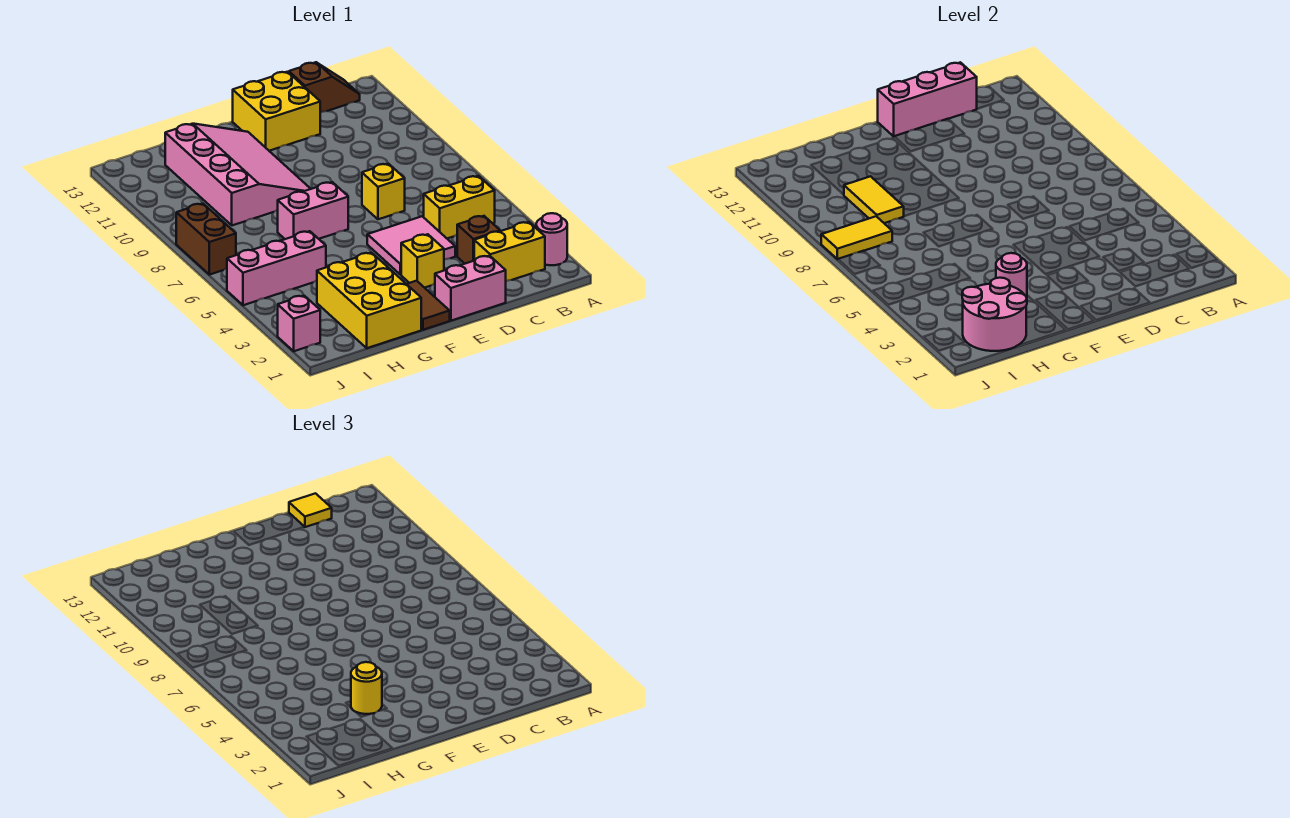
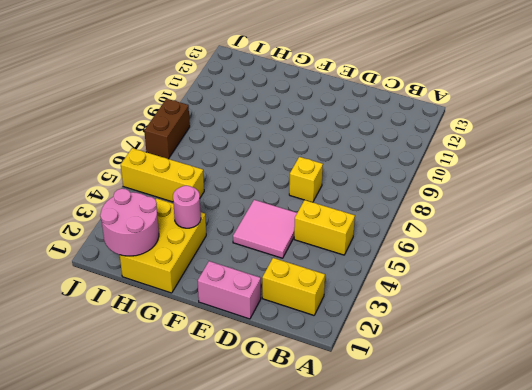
yellow 1x3 brick [121,148,204,202] -> pink 1x3 brick [227,231,326,305]
none -> pink 1x1 round brick [536,213,567,265]
none -> brown 1x2 slope [289,62,360,113]
none -> brown 1x1 brick [457,216,500,264]

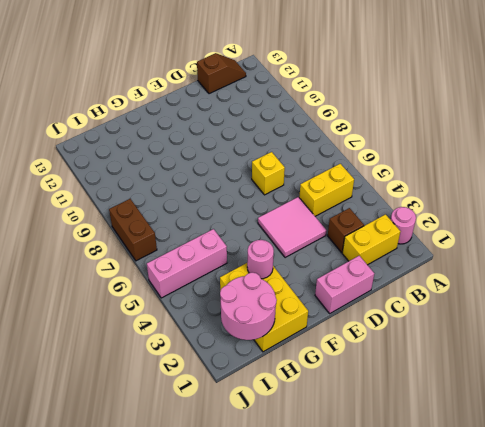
none -> yellow 2x2 brick [233,72,320,151]
none -> yellow 1x1 brick [401,234,444,288]
none -> brown 1x2 tile [407,281,450,330]

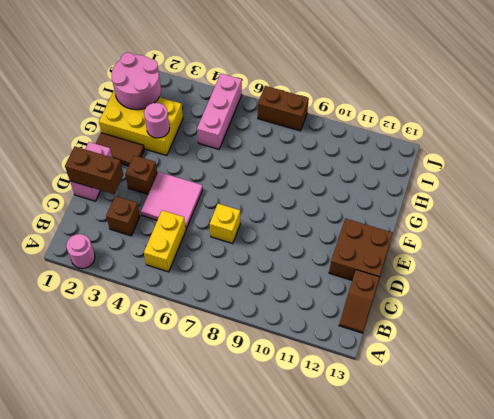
brown 1x2 brick [65,147,123,194] -> none
brown 2x2 brick [329,219,393,280] -> yellow 2x2 brick [233,72,320,151]
brown 1x1 brick [125,155,157,194] -> yellow 1x1 brick [401,234,444,288]
none -> yellow 1x2 brick [474,222,545,281]
none -> pink 1x2 brick [278,182,348,239]
none -> pink 3x4 slope [165,124,310,225]

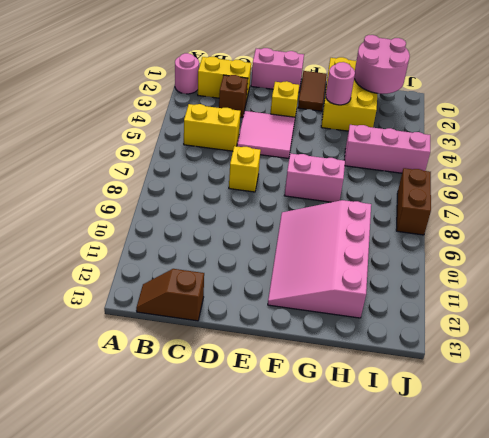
none -> yellow 2x2 brick [233,72,320,151]
none -> pink 1x1 brick [278,296,320,351]
none -> pink 1x3 brick [878,62,977,136]

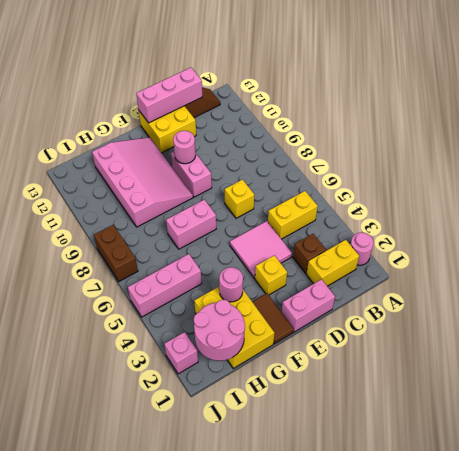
pink 1x2 brick [171,152,212,197] -> none
pink 1x1 round brick [173,131,196,164] -> none
none -> yellow 1x2 tile [844,176,904,223]
none -> yellow 1x2 tile [821,216,892,259]
none -> yellow 1x1 tile [289,493,332,527]

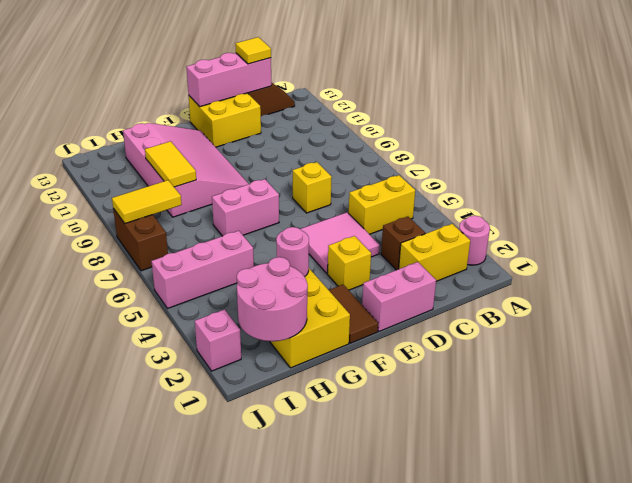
none -> yellow 1x1 round brick [351,662,382,714]

